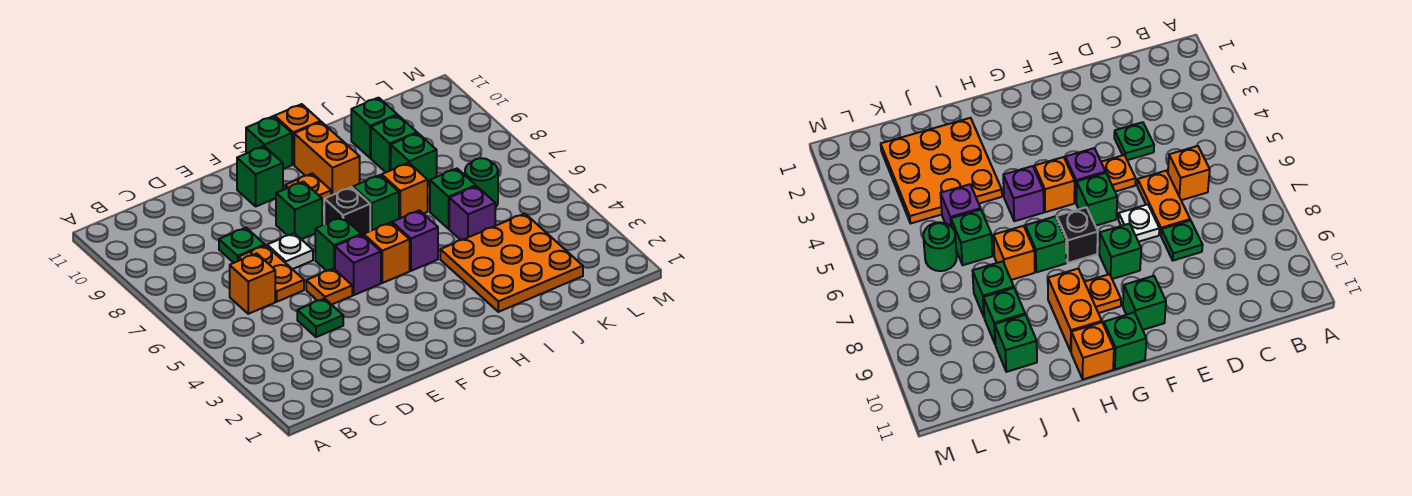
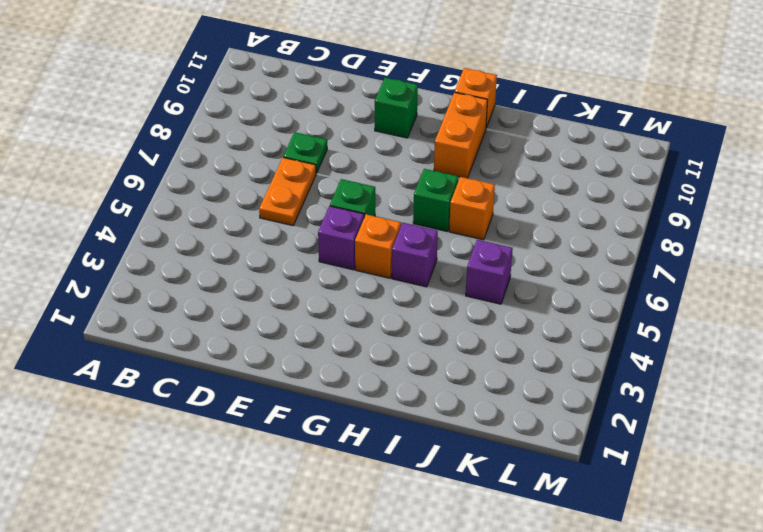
none -> orange 1x1 brick [230,253,275,314]
none -> green 1x1 plate [297,299,343,337]
none -> orange 1x1 plate [306,269,352,305]

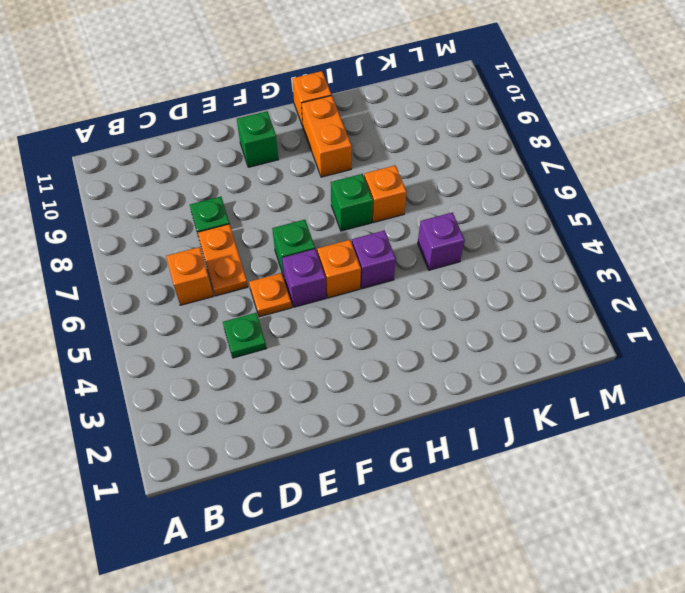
none -> white 1x1 plate [267,233,313,269]
none -> green 1x1 brick [276,182,322,239]
none -> black 1x1 brick [324,187,370,236]

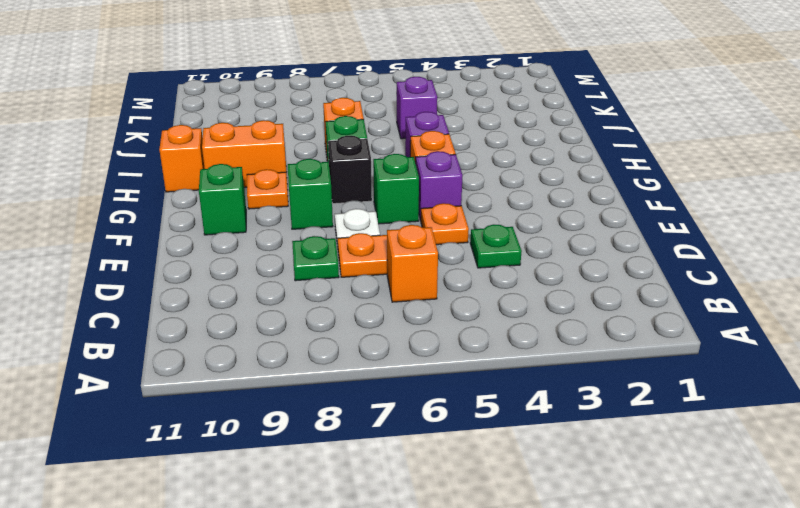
none -> green 1x1 brick [246,116,292,169]
none -> orange 3x3 plate [440,214,583,312]
none -> green 1x1 brick [430,169,476,229]

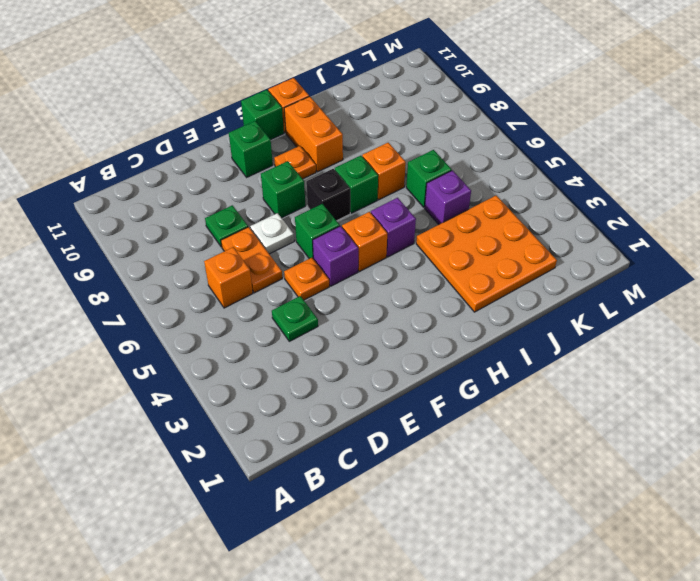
none -> green 1x1 brick [391,133,437,186]
none -> green 1x1 brick [371,115,417,172]
none -> green 1x1 brick [351,98,397,158]

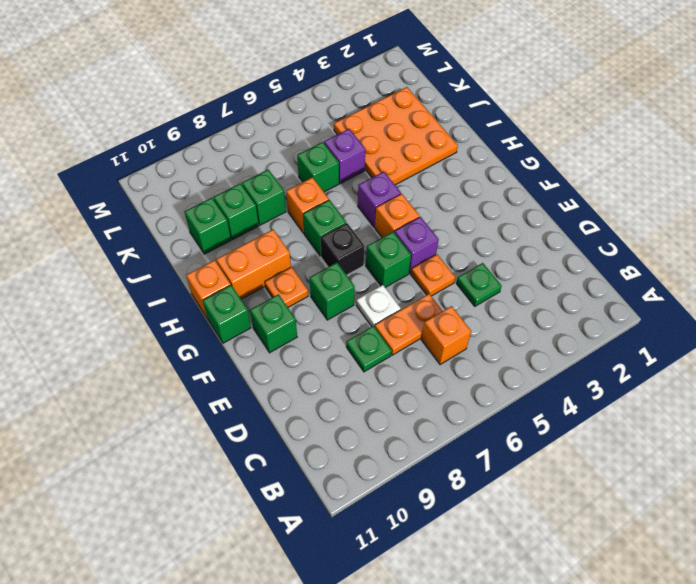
none -> green 1x1 round brick [465,158,498,208]

